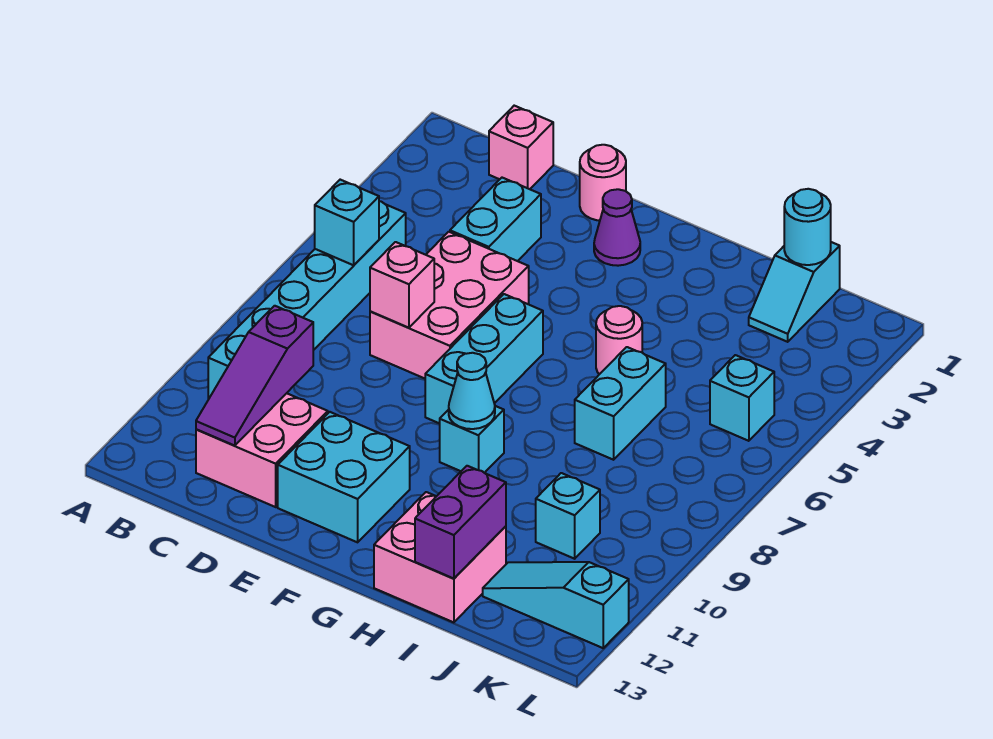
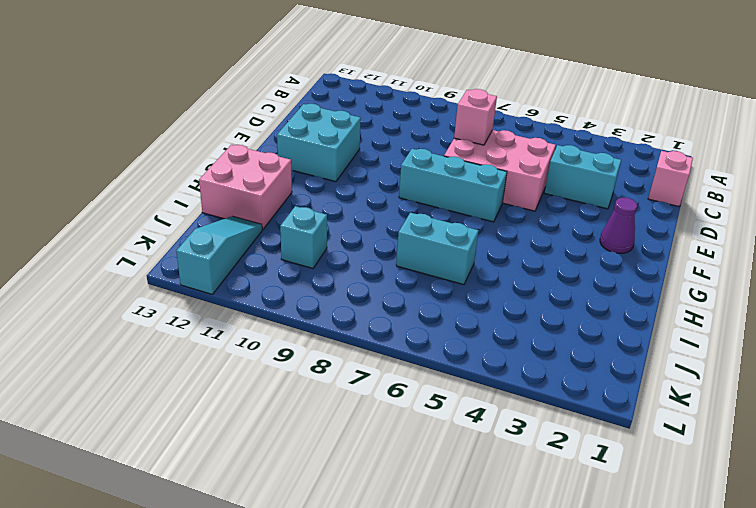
none -> cyan 1x6 brick [208,201,406,399]
none -> pink 2x2 brick [196,393,328,507]
none -> pink 1x1 round brick [580,145,626,221]

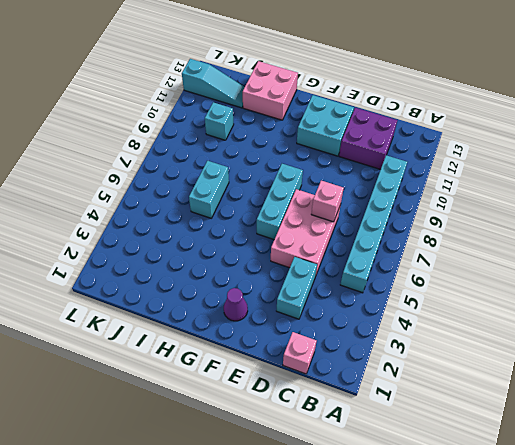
purple 2x2 brick [339,108,397,169] -> pink 2x2 brick [196,393,328,507]
none -> pink 1x1 round brick [580,145,626,221]
none -> cyan 1x1 brick [440,406,504,473]
none -> pink 1x1 round brick [596,306,642,374]

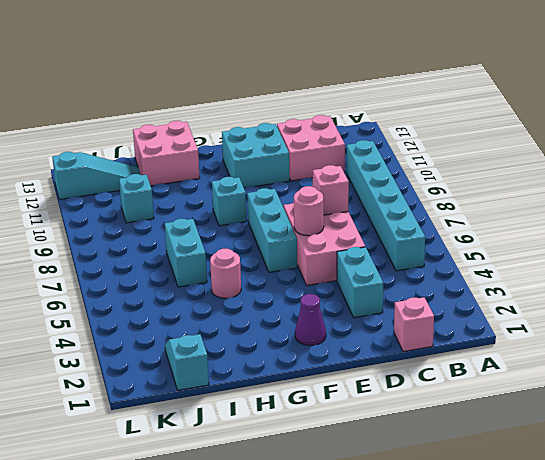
pink 1x1 round brick [294,186,324,236] -> pink 1x1 round brick moved to [580,145,626,221]
none -> cyan 1x1 brick [710,355,774,441]
none -> cyan 1x1 brick [315,180,379,265]
none -> purple 1x3 slope [196,306,313,446]

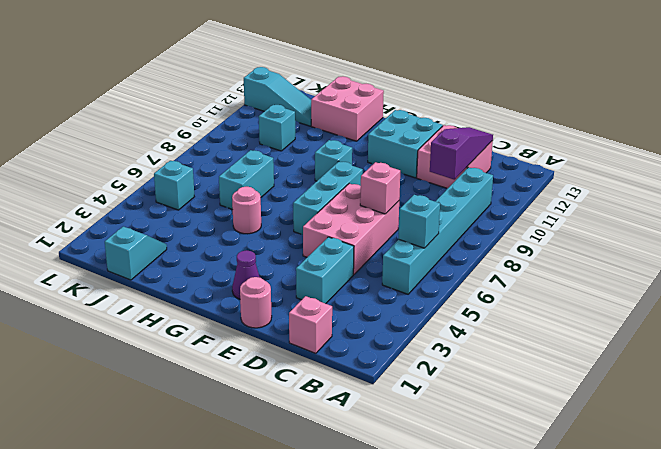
none -> cyan 1x1 cone [449,353,495,429]
none -> purple 1x2 brick [415,466,506,579]
none -> cyan 1x1 round brick [784,189,831,265]

